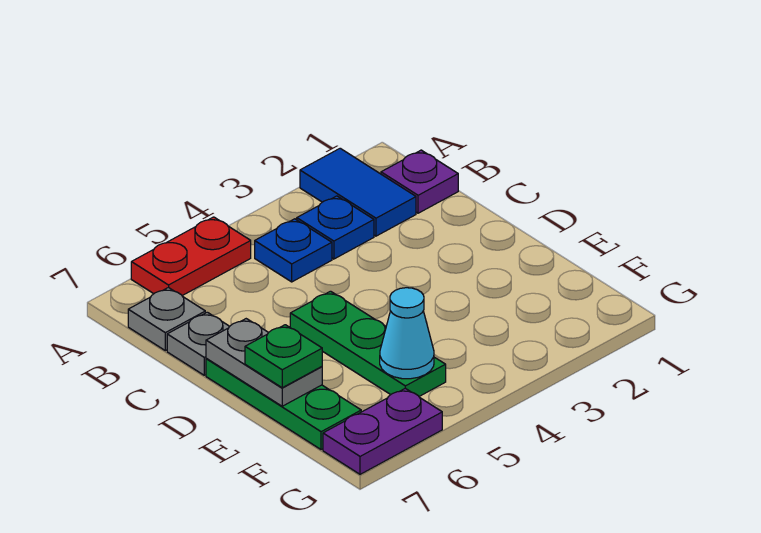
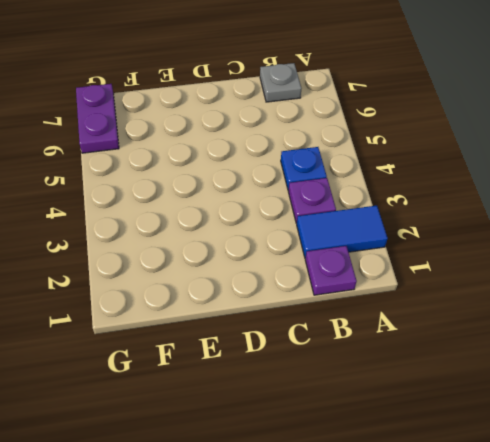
purple 1x1 plate [288,178,336,223] -> blue 1x1 plate [297,196,374,259]
none -> red 1x2 plate [131,217,251,296]
none -> grey 1x1 plate [167,312,230,375]
none -> green 1x3 plate [290,291,446,396]

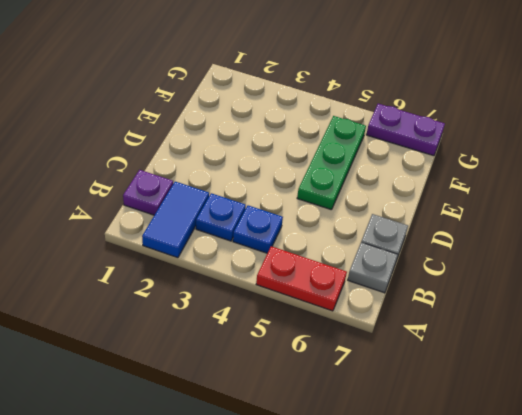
none -> green 1x3 plate [206,359,361,450]
none -> grey 1x2 plate [206,319,322,406]
none -> cyan 1x1 cone [380,288,434,379]

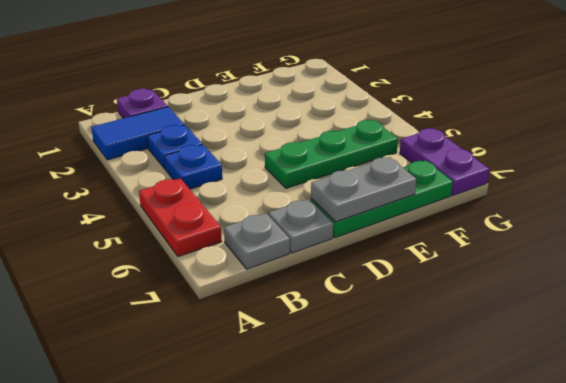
none -> cyan 1x1 cone [380,288,434,379]
none -> green 1x1 plate [245,325,322,388]

